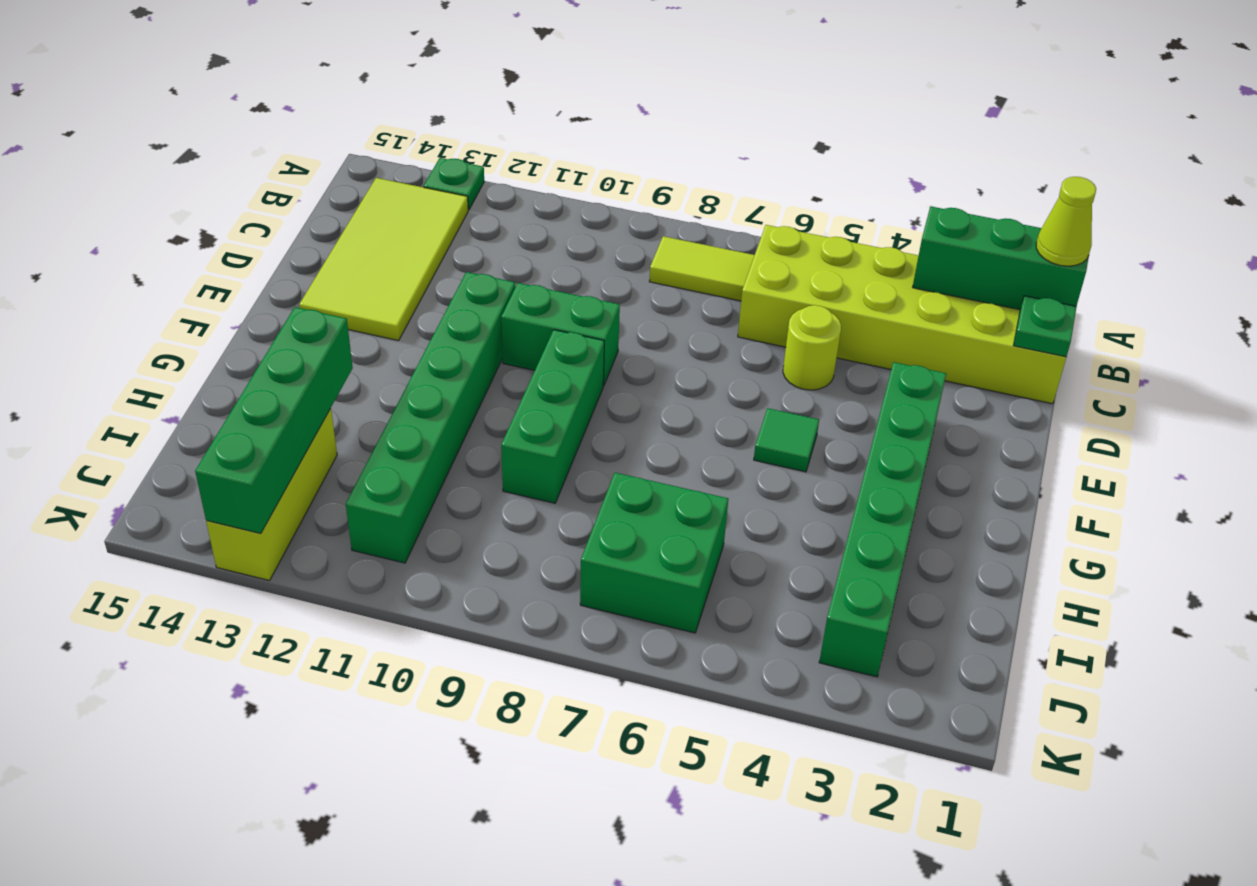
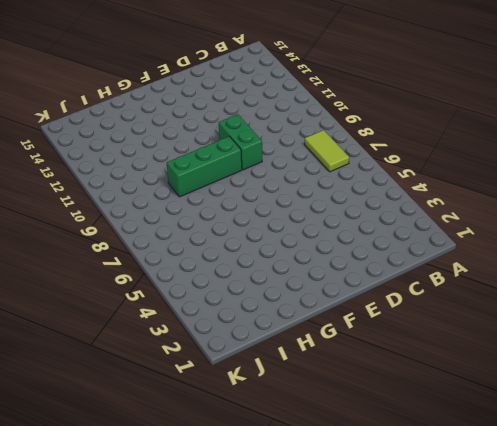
none -> green 1x1 plate [424,158,484,210]
none -> lime 2x6 brick [738,225,1066,404]
none -> lime 2x4 tile [299,178,468,341]

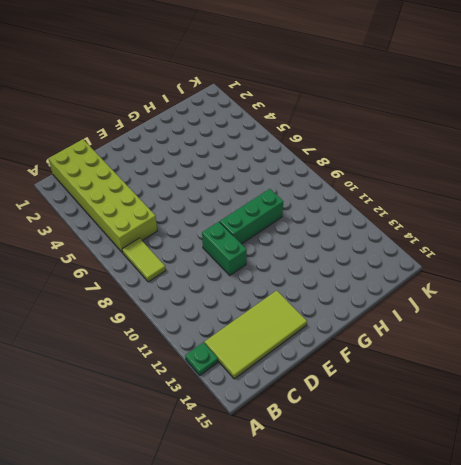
none -> lime 1x1 round brick [783,305,841,390]
none -> green 1x6 brick [819,362,946,677]
none -> green 1x6 brick [346,272,515,563]

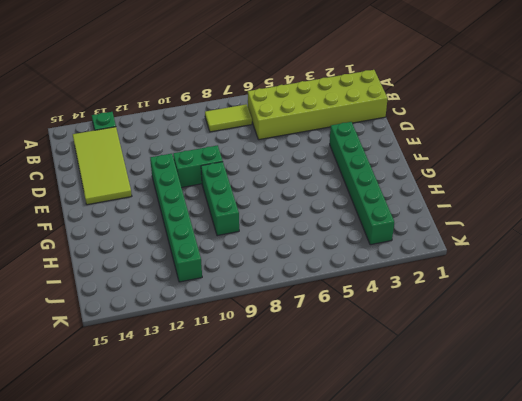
none -> lime 1x1 round brick [783,305,841,390]
none -> green 1x1 tile [754,408,819,472]
none -> green 2x2 brick [580,473,728,633]

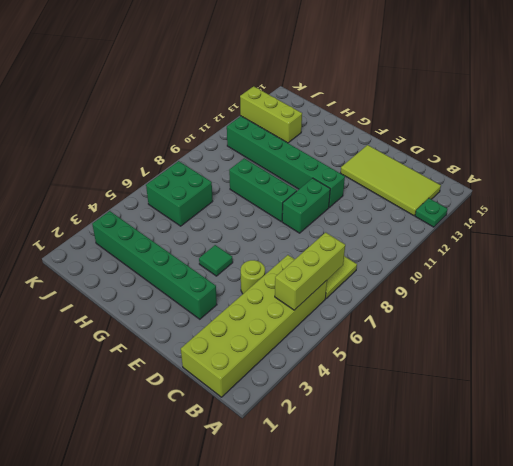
lime 1x3 brick [275,232,345,310] -> none
none -> green 1x3 brick [913,206,1089,310]
none -> green 1x1 plate [1013,296,1077,357]
none -> green 1x4 brick [195,307,353,534]

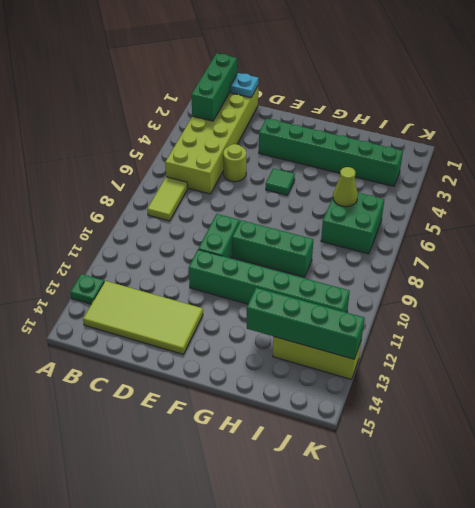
cyan 1x1 plate [230,73,259,98] -> green 1x1 plate [1013,296,1077,357]
lime 1x1 cone [333,167,358,207] -> lime 1x1 cone moved to [1036,177,1096,266]

